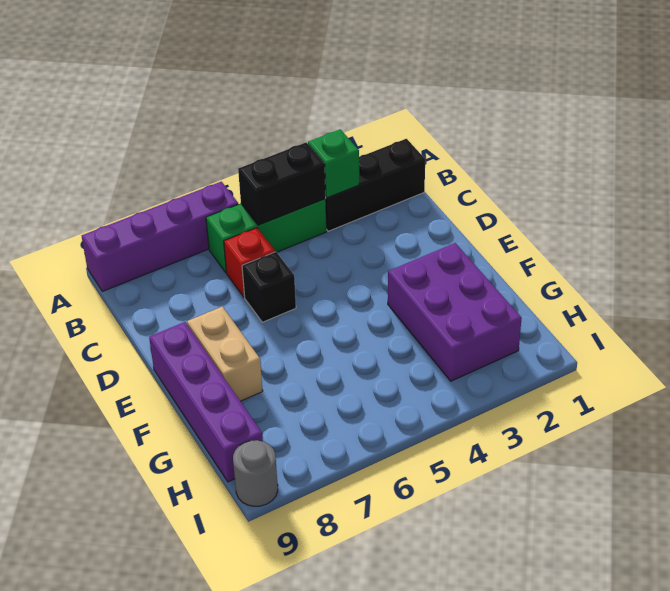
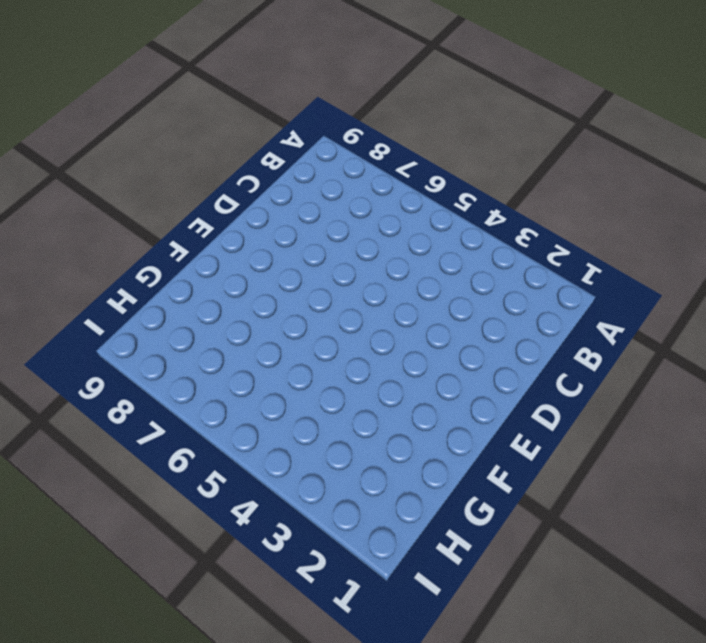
none -> purple 1x4 brick [82,182,238,291]
none -> black 1x3 brick [326,139,425,231]

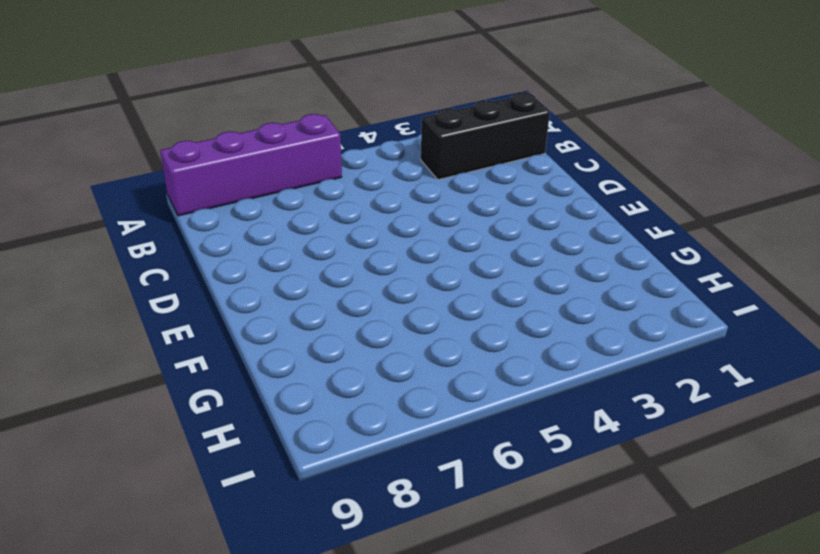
none -> green 1x3 brick [206,199,327,273]
none -> red 1x1 brick [224,228,275,297]

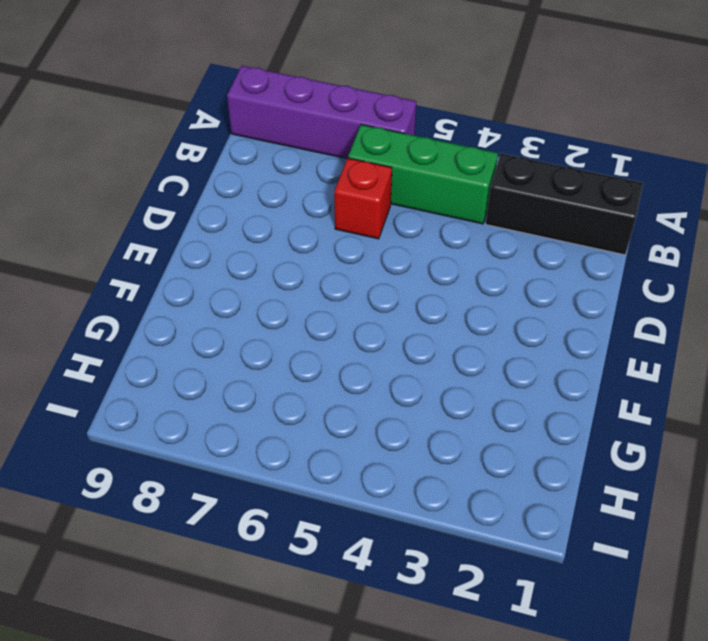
none -> black 1x1 brick [242,252,296,322]
none -> tan 1x2 brick [187,307,263,401]

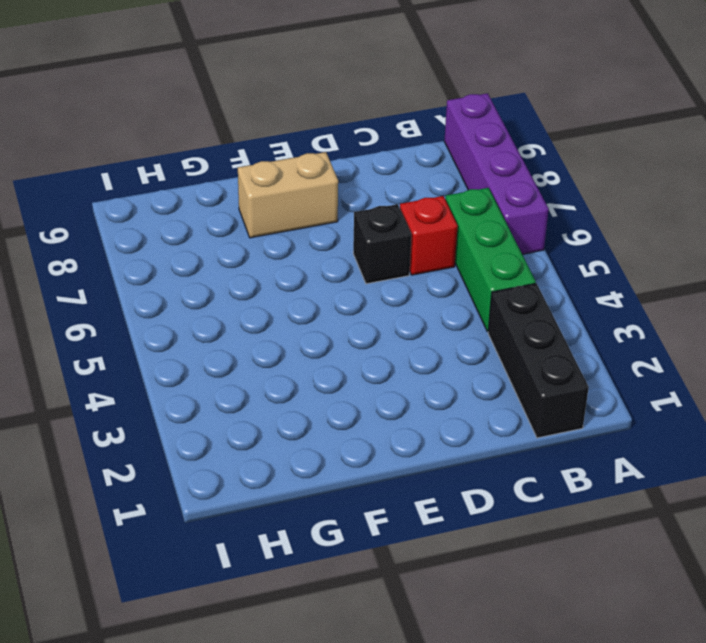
none -> purple 1x4 brick [149,322,263,482]
none -> purple 2x3 brick [388,243,522,381]

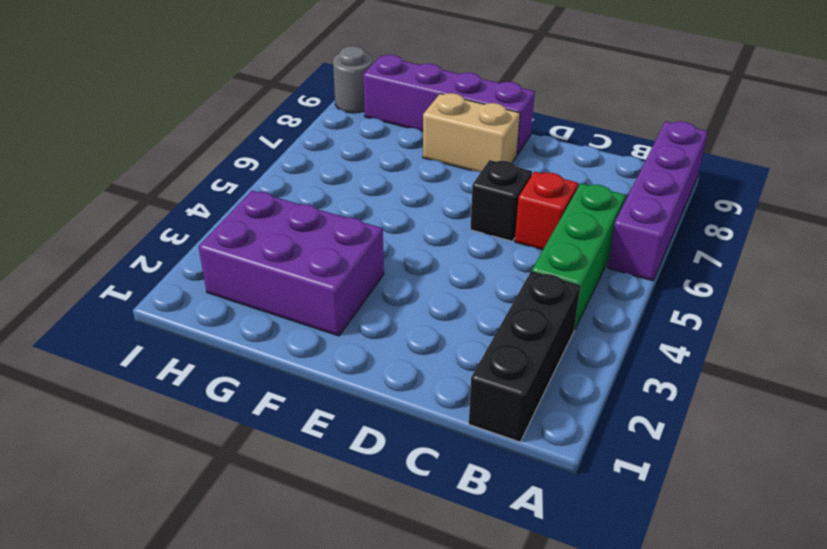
none -> green 1x1 brick [308,129,359,198]
none -> black 1x2 brick [238,143,326,225]

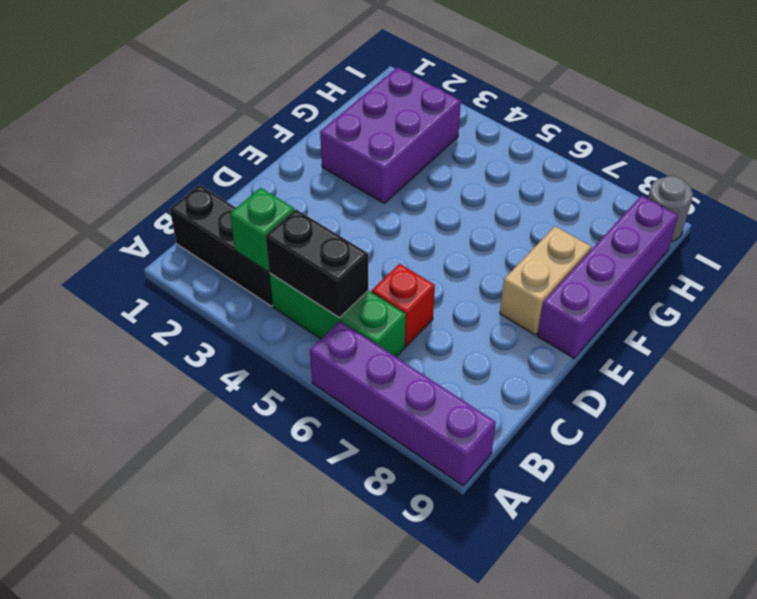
none -> black 1x1 brick [242,252,296,322]

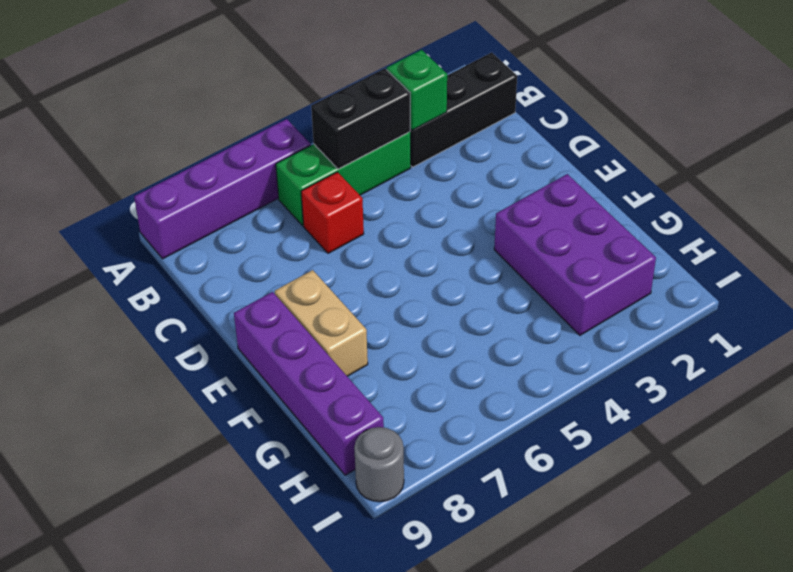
none -> black 1x1 brick [242,252,296,322]

